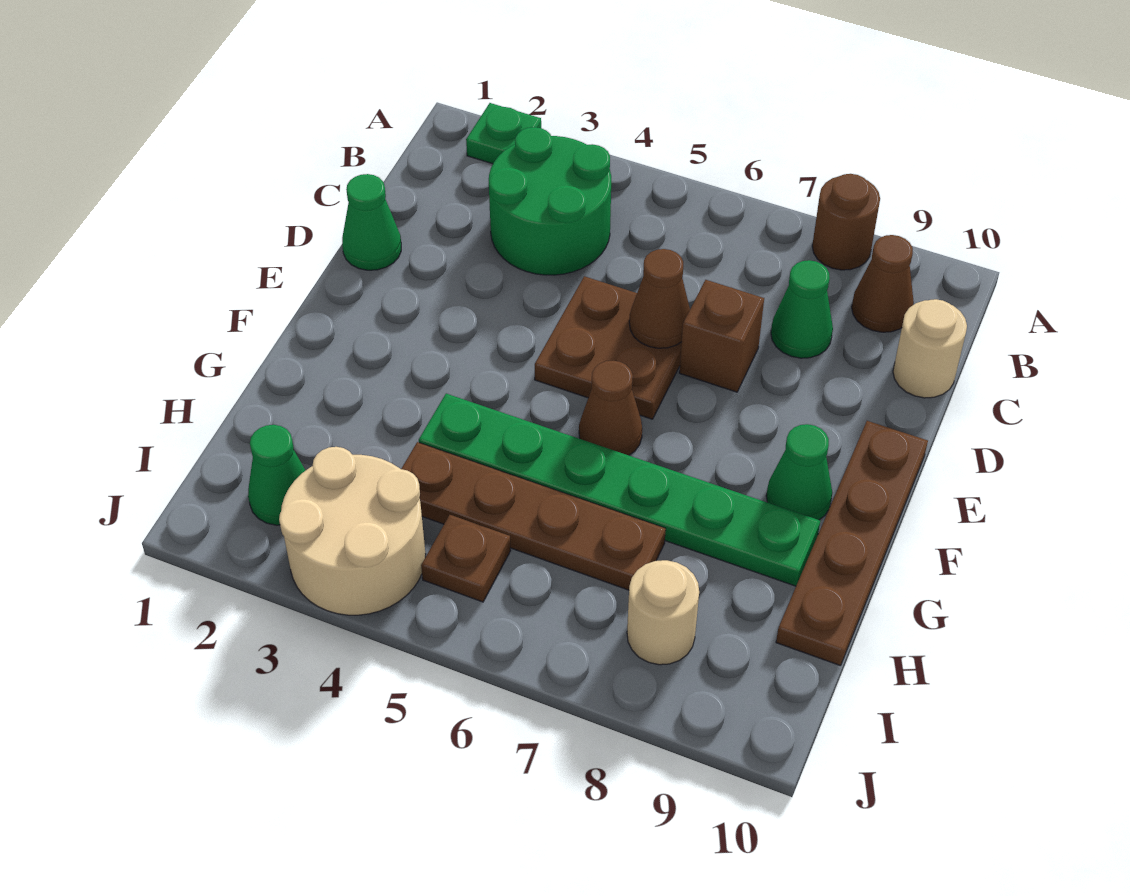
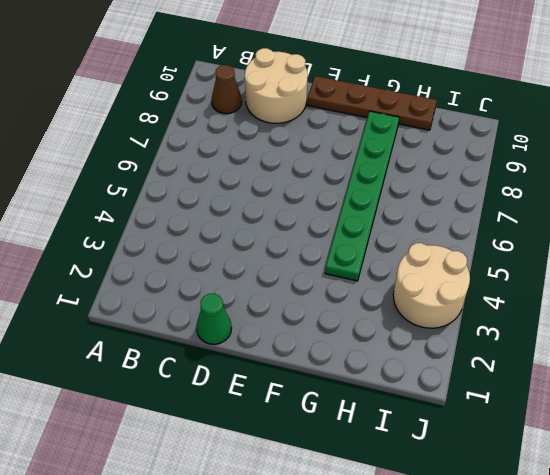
tan 2x2 round brick [245,48,308,123] -> tan 1x1 round brick [893,299,967,398]
none -> green 1x1 plate [466,103,541,164]
none -> brown 1x1 round brick [812,174,880,270]
none -> green 2x2 round brick [489,127,611,275]

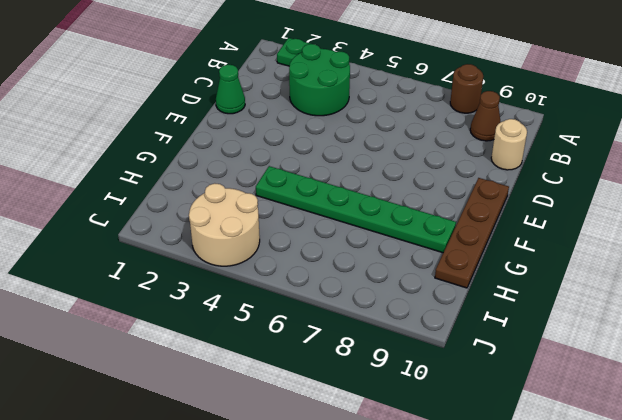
none -> green 1x1 cone [771,260,833,358]
none -> brown 2x2 plate [535,276,682,419]
none -> brown 1x1 brick [679,280,764,392]

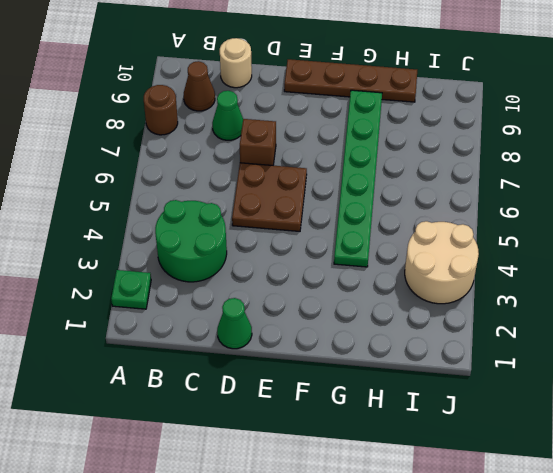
none -> brown 1x1 cone [579,361,642,455]
none -> green 1x1 cone [766,424,832,520]
none -> brown 1x4 plate [401,442,666,590]

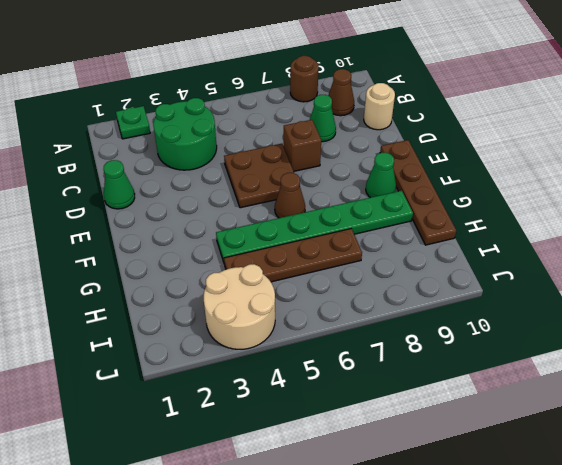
none -> green 1x1 cone [248,425,306,525]
none -> brown 1x1 plate [421,515,511,602]
none -> tan 1x1 round brick [627,560,699,665]

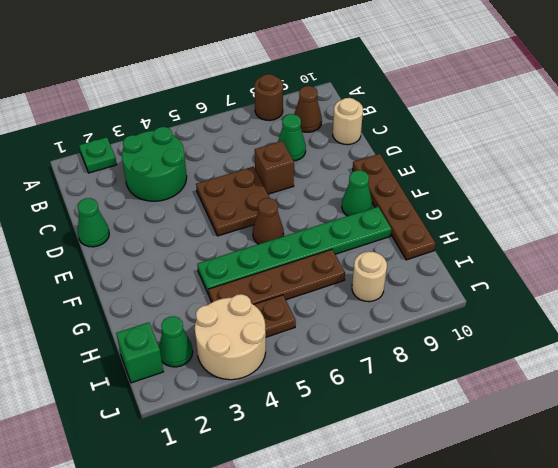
green 1x1 brick [116,322,163,383] -> none
none -> brown 1x1 cone [629,249,690,348]

